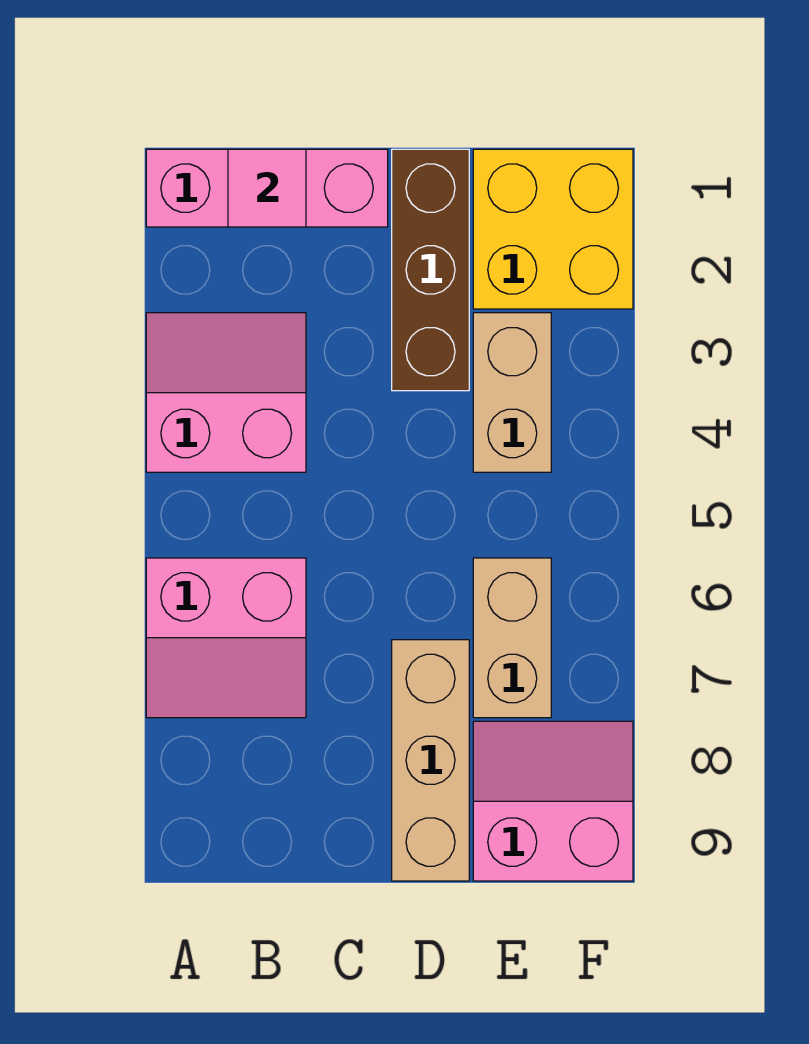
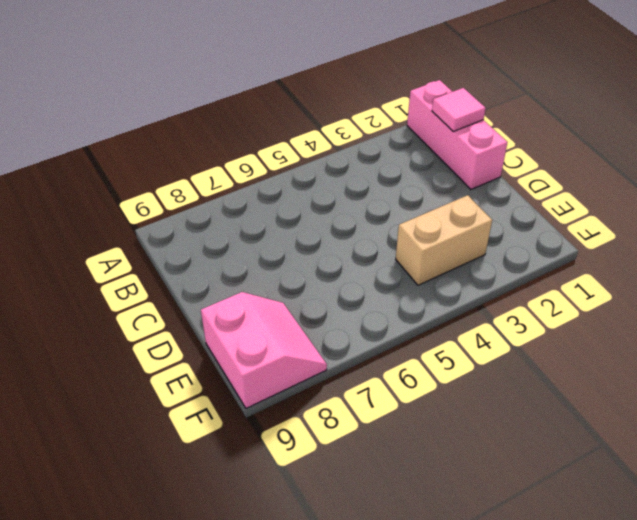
none -> pink 2x2 slope [146,313,306,472]
none -> pink 2x2 slope [146,558,306,718]

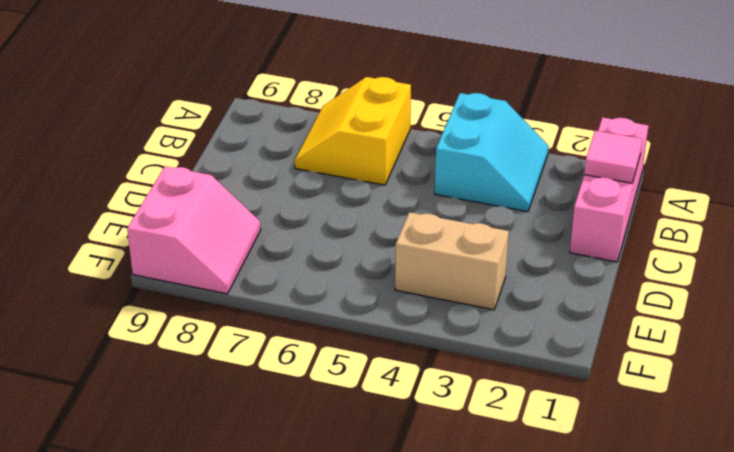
cyan 2x2 slope [435,93,549,212] -> pink 2x2 slope [146,313,306,472]
yellow 2x2 slope [295,77,411,185] -> pink 2x2 slope [146,558,306,718]
none -> brown 1x3 brick [392,149,469,391]
none -> tan 1x3 brick [392,640,469,881]

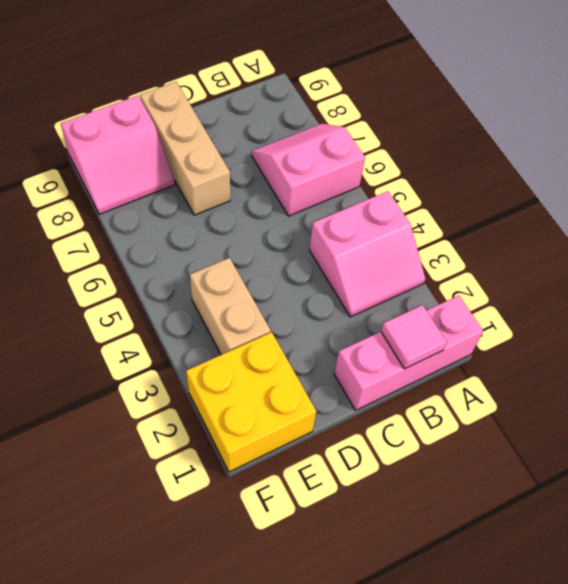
none -> brown 1x3 brick [392,149,469,391]
none -> tan 1x2 brick [473,558,551,718]

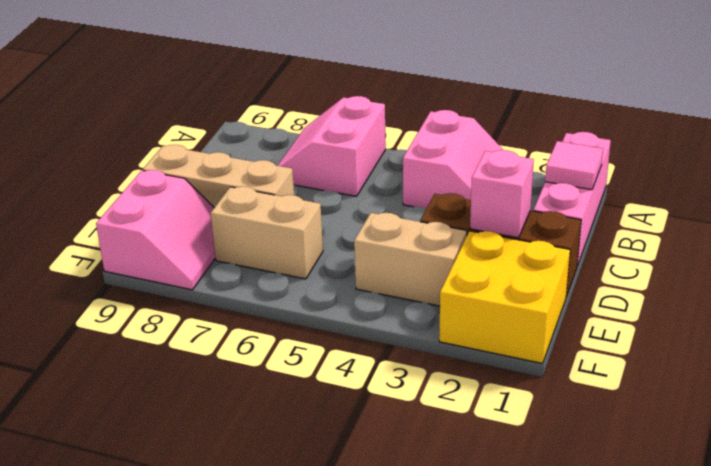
pink 1x1 brick [470,150,534,238] -> none

